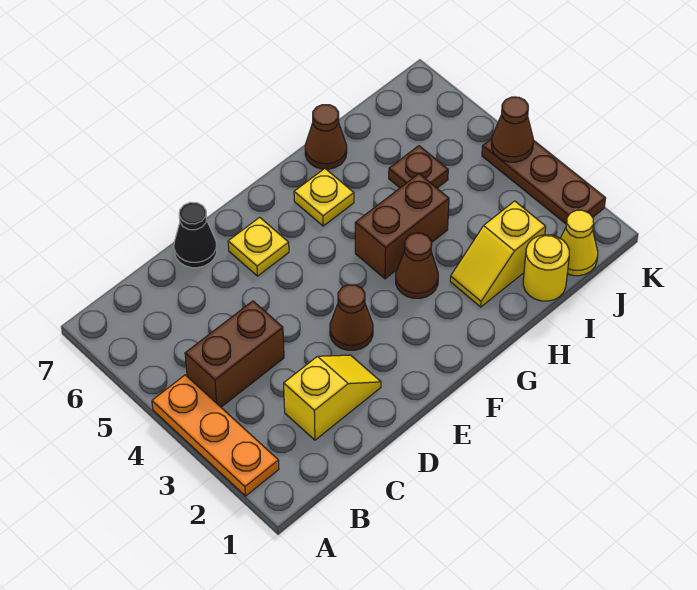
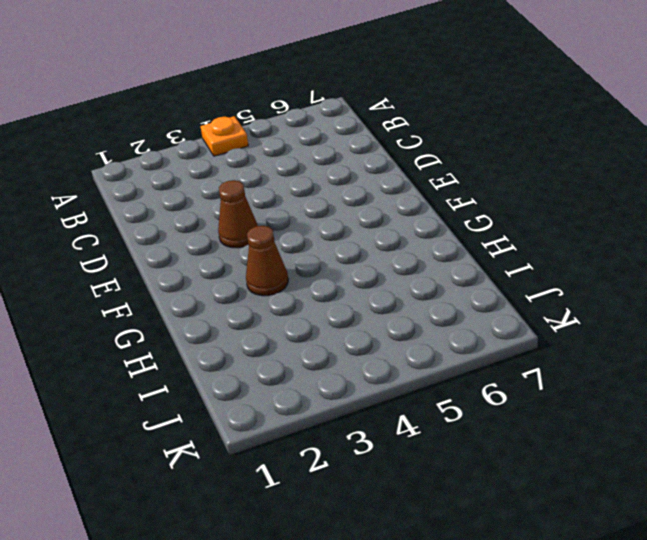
orange 1x1 plate [201,116,248,156] -> orange 1x3 plate [152,375,279,496]
none -> brown 1x2 brick [185,301,284,407]
none -> yellow 1x2 slope [284,355,381,440]
none -> black 1x1 cone [174,202,217,268]

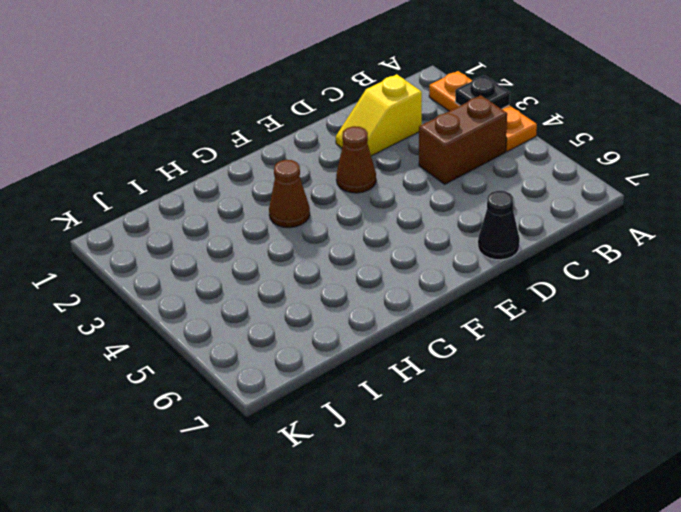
black 1x1 plate [455,75,510,109] -> none
none -> yellow 1x1 plate [228,217,289,276]
none -> brown 1x2 brick [355,174,449,279]
none -> yellow 1x1 plate [294,169,354,226]

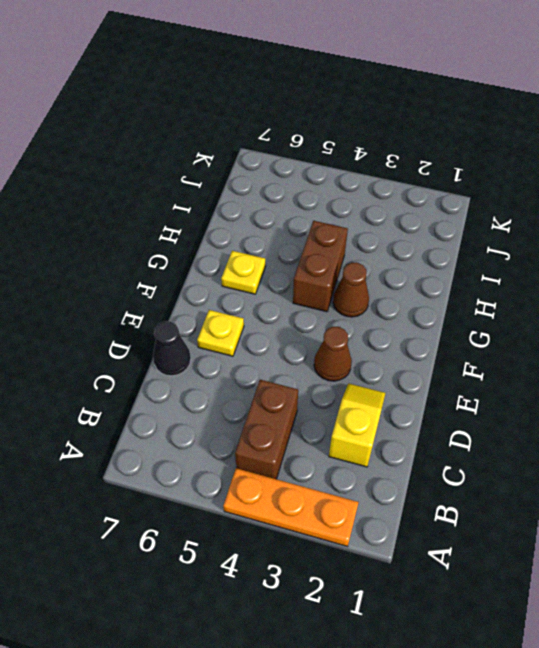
none -> yellow 1x2 slope [450,201,546,307]
none -> brown 1x1 cone [305,105,347,169]
none -> yellow 1x1 round brick [523,235,569,301]

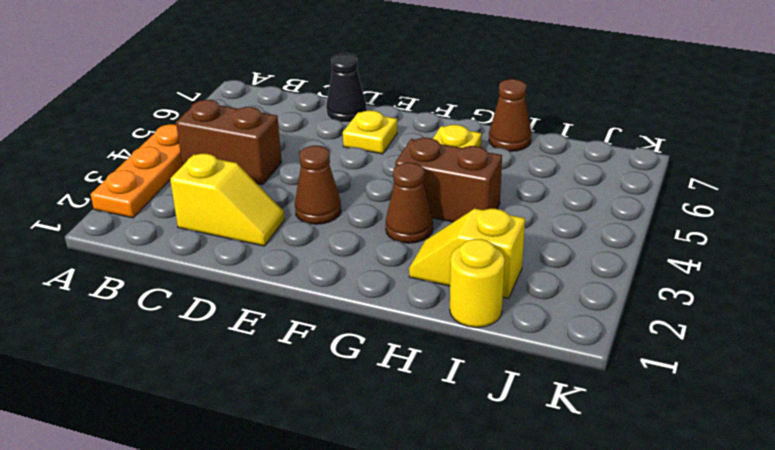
none -> brown 1x1 plate [389,146,448,188]
none -> yellow 1x1 cone [560,210,598,276]
none -> brown 1x3 plate [482,139,606,224]

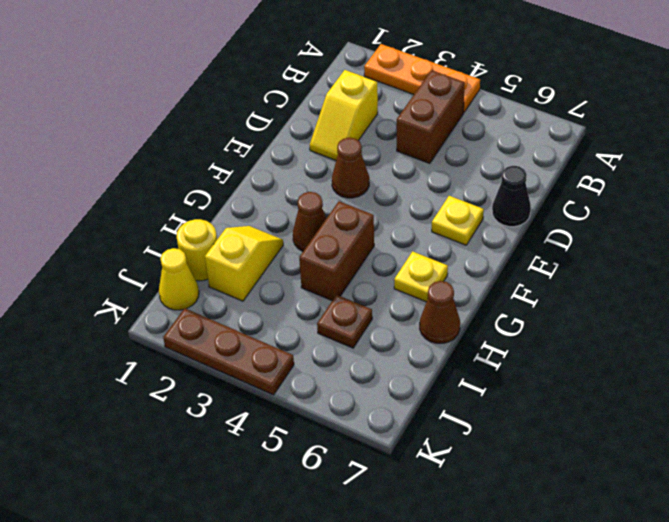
none -> brown 1x1 cone [491,97,533,162]

